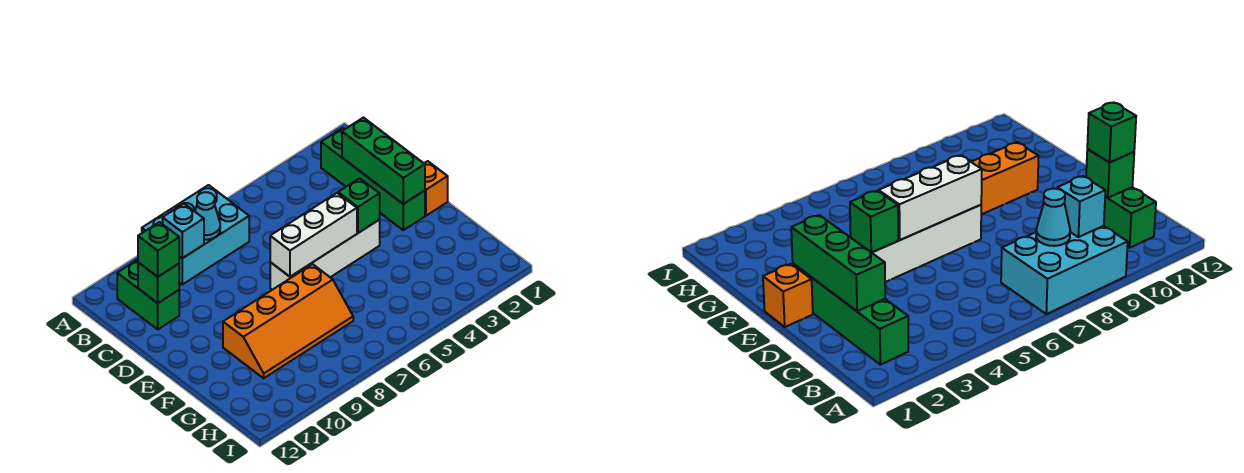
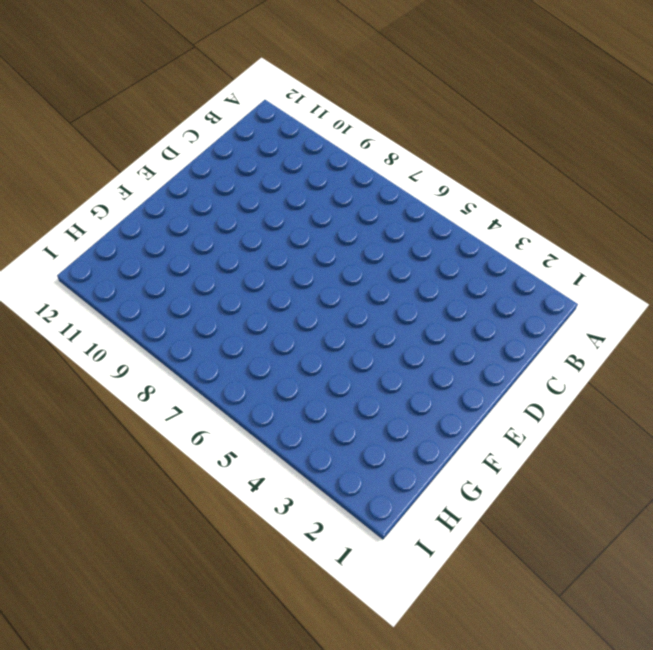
none -> cyan 2x3 brick [142,185,249,284]
none -> green 1x4 brick [321,128,425,230]
none -> green 1x2 brick [117,260,179,329]

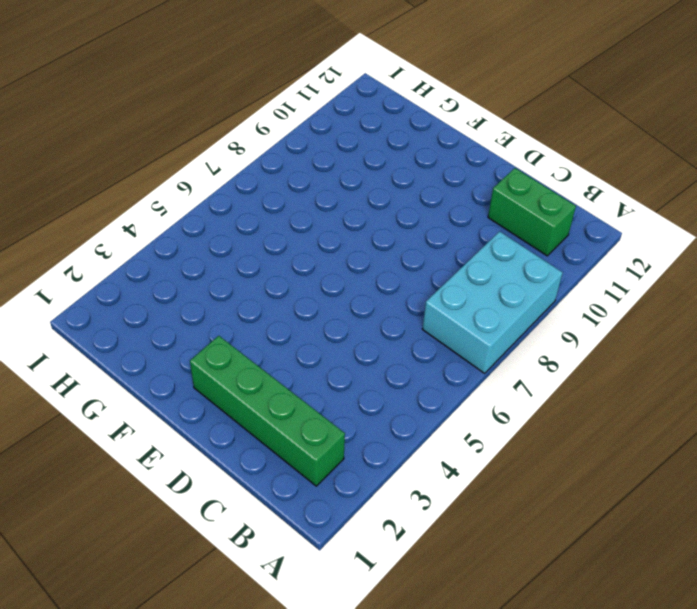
none -> orange 1x1 brick [424,161,448,216]
none -> white 1x4 brick [270,220,380,290]
none -> orange 2x4 slope [223,264,353,378]

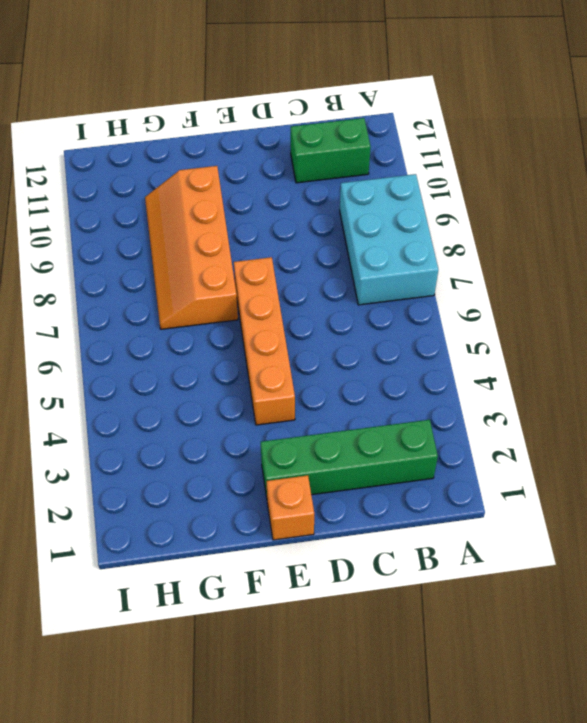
orange 1x4 brick [234,257,295,425] -> white 1x4 brick [270,220,380,290]
none -> cyan 1x1 cone [195,192,220,240]
none -> cyan 1x1 brick [163,204,204,258]
none -> green 1x3 brick [342,118,425,204]

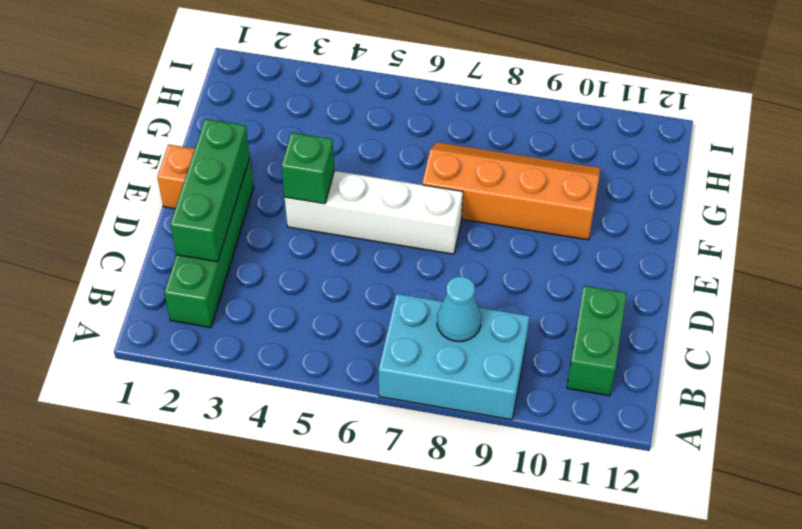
none -> cyan 1x1 brick [163,204,204,258]
none -> green 1x1 brick [138,262,179,303]
none -> white 1x3 brick [270,193,357,277]

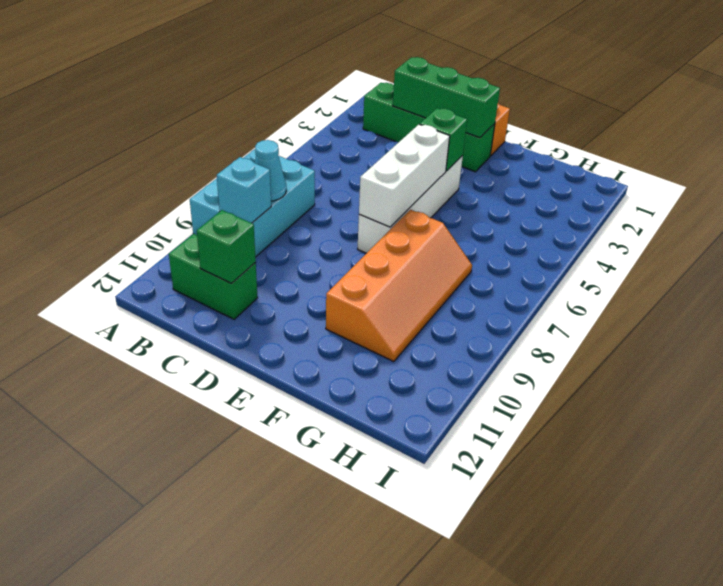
none -> green 1x1 brick [138,222,179,277]

